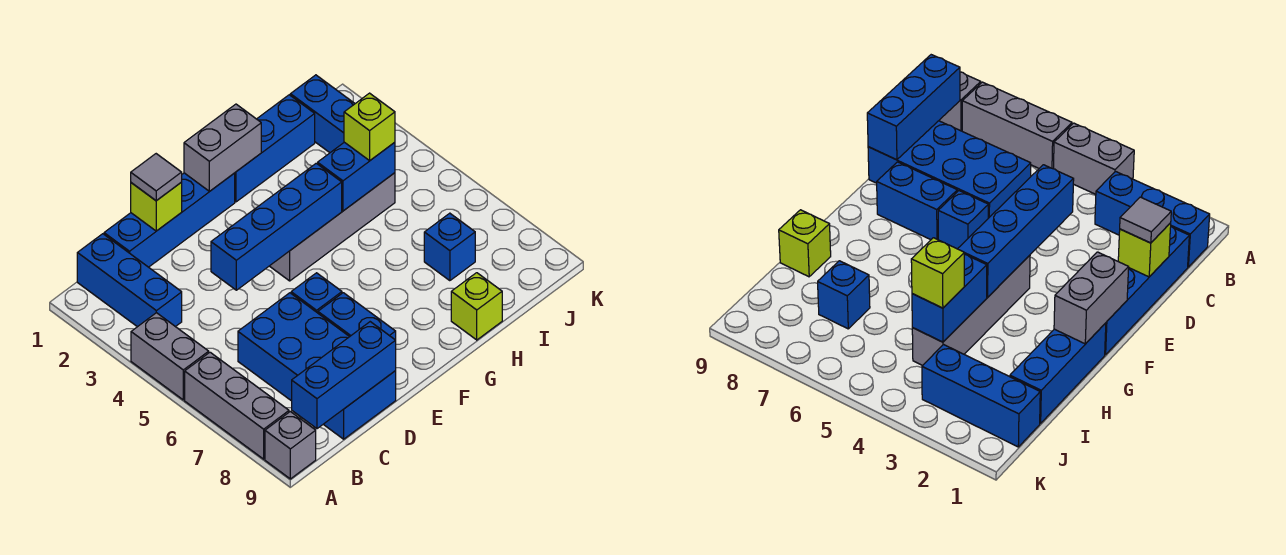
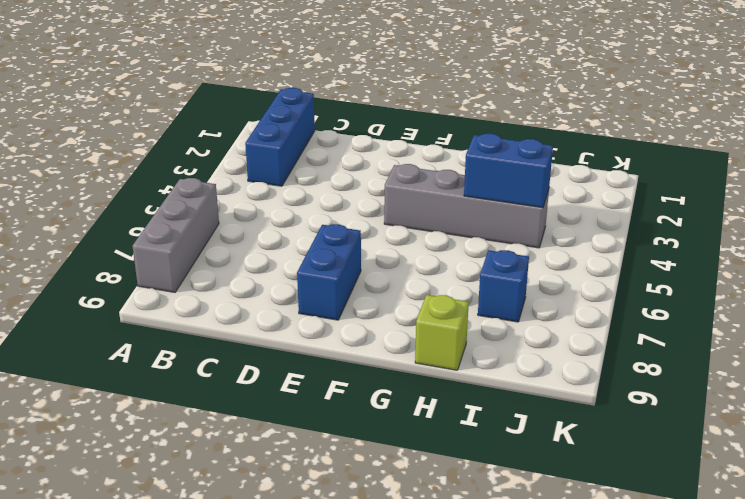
none -> grey 1x2 brick [131,313,209,400]
none -> grey 1x1 brick [265,412,316,479]
none -> blue 1x4 brick [104,173,235,267]

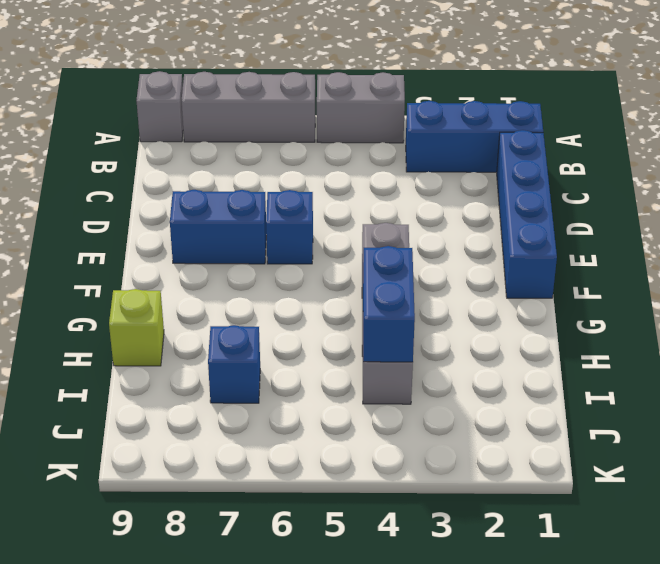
none -> blue 2x4 brick [238,293,396,439]
none -> blue 1x3 brick [235,95,315,202]
none -> blue 1x3 brick [290,75,355,153]

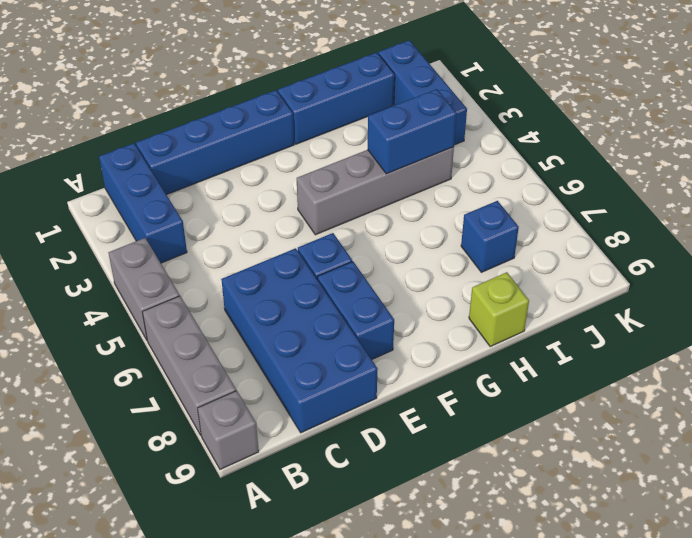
none -> blue 1x3 brick [292,322,396,429]
none -> lime 1x1 brick [131,183,182,231]
none -> blue 1x4 brick [211,163,342,290]

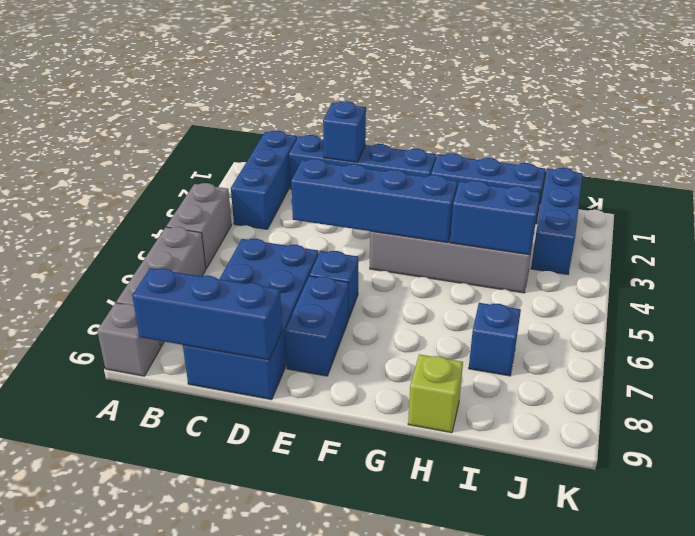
blue 1x1 brick [323,101,366,162] -> lime 1x1 brick [131,183,182,231]
none -> grey 1x2 brick [184,104,261,192]
none -> grey 1x1 tile [131,154,182,201]
none -> lime 1x1 brick [344,93,395,161]

